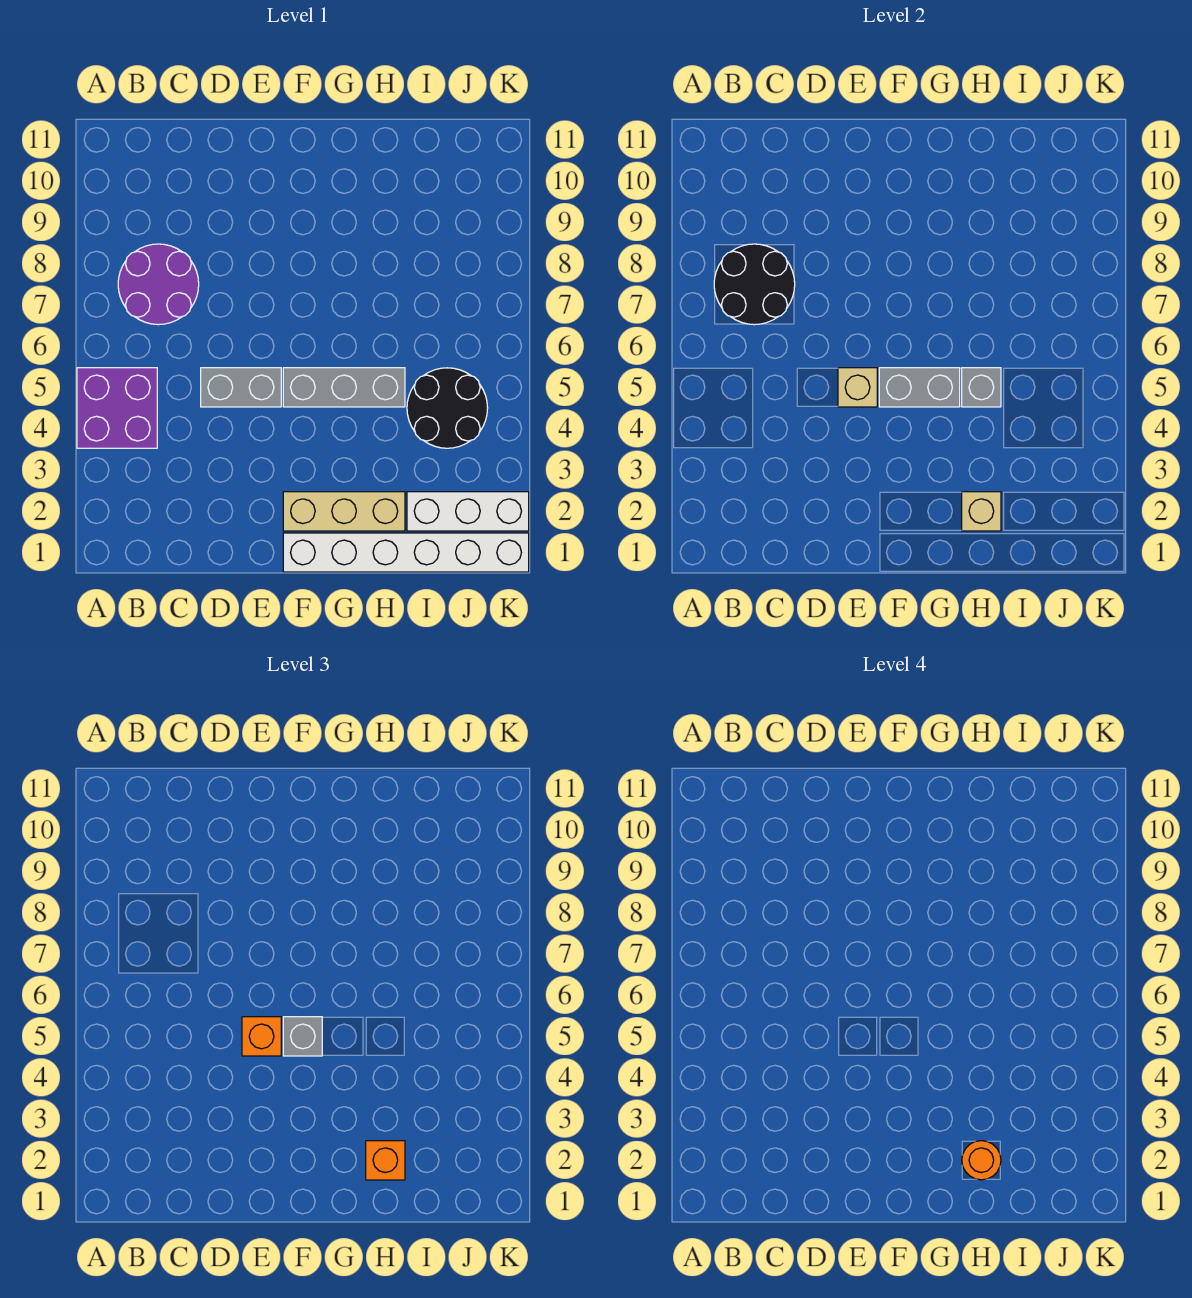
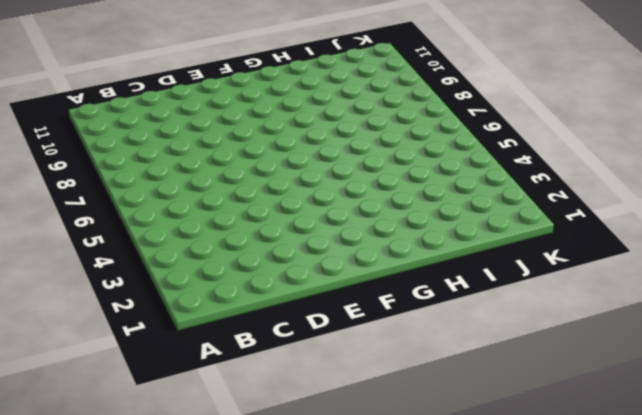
none -> purple 2x2 brick [77,368,157,448]
none -> purple 2x2 round brick [118,244,199,325]
none -> grey 1x2 brick [201,368,281,407]

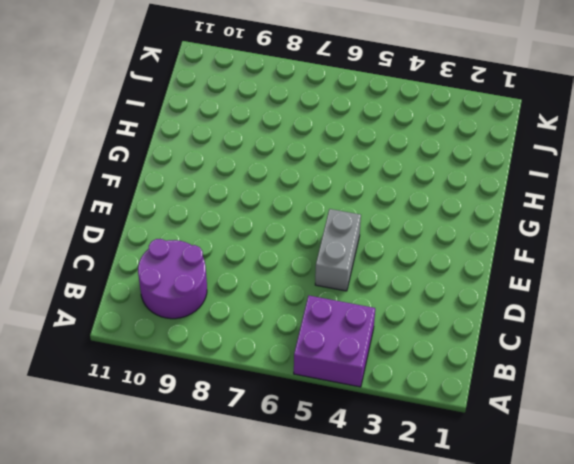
purple 2x2 round brick [138,239,207,319] -> purple 2x2 round brick moved to [118,244,199,325]
none -> white 1x6 brick [283,533,529,572]
none -> tan 1x3 brick [283,492,405,531]
none -> grey 1x3 brick [283,368,405,407]

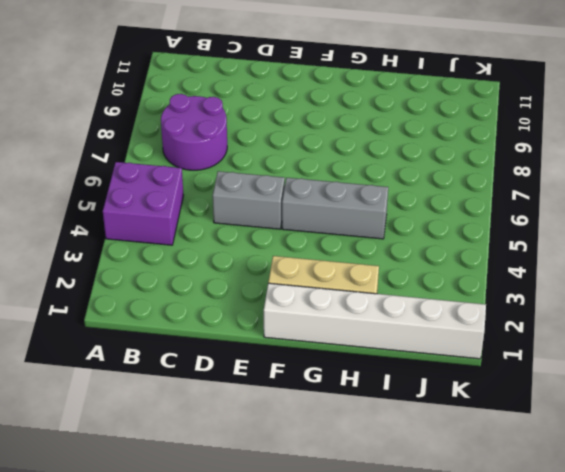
none -> white 1x3 brick [407,492,529,531]
none -> black 2x2 round brick [407,368,488,448]
none -> black 2x2 round brick [714,244,795,325]

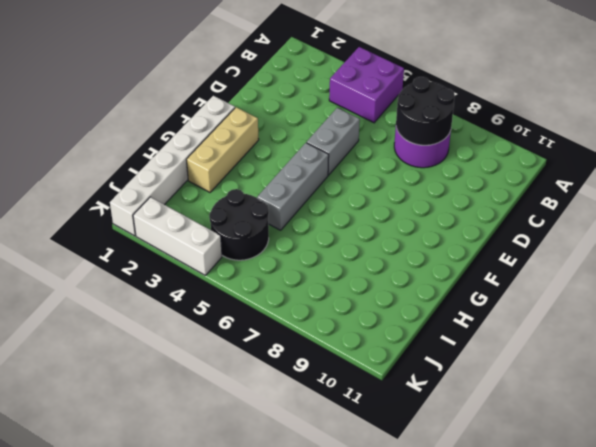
white 1x3 brick [133,197,222,275] -> white 1x3 brick turned to [407,492,529,531]
none -> tan 1x1 brick [838,368,877,407]
none -> grey 1x2 brick [879,368,960,407]
none -> tan 1x1 brick [962,492,1001,531]

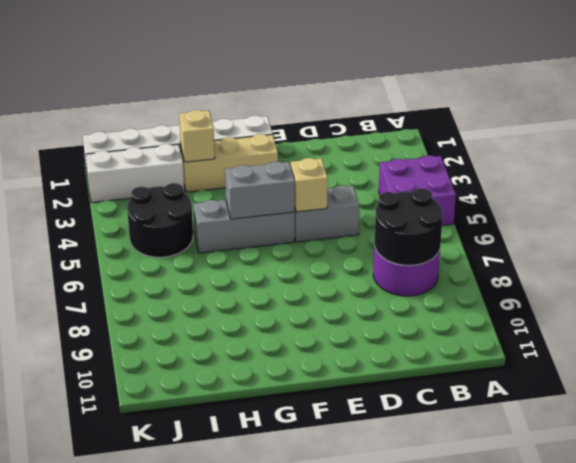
none -> grey 1x1 brick [962,368,1001,407]
none -> orange 1x1 brick [242,1017,281,1056]
none -> grey 1x1 brick [283,1017,322,1056]

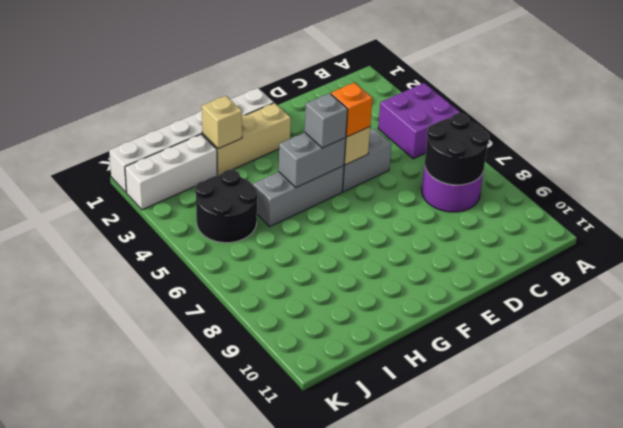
none -> grey 1x1 brick [962,368,1001,407]
none -> orange 1x1 brick [366,1141,405,1180]
none -> orange 1x1 round brick [962,1141,1001,1180]

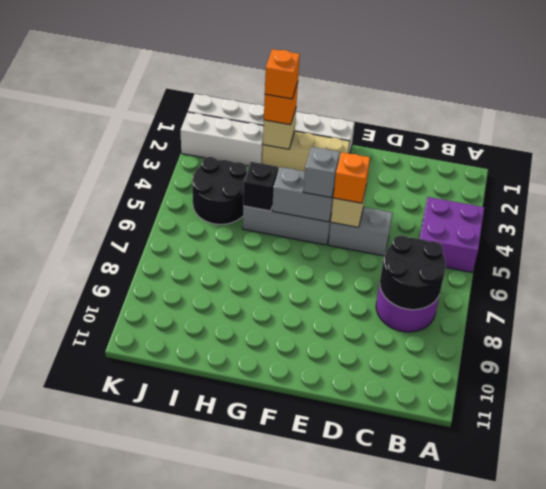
orange 1x1 brick [265,49,300,99] -> orange 1x1 round brick [962,1141,1001,1180]
black 1x1 brick [243,162,278,211] -> grey 1x1 brick [962,368,1001,407]

